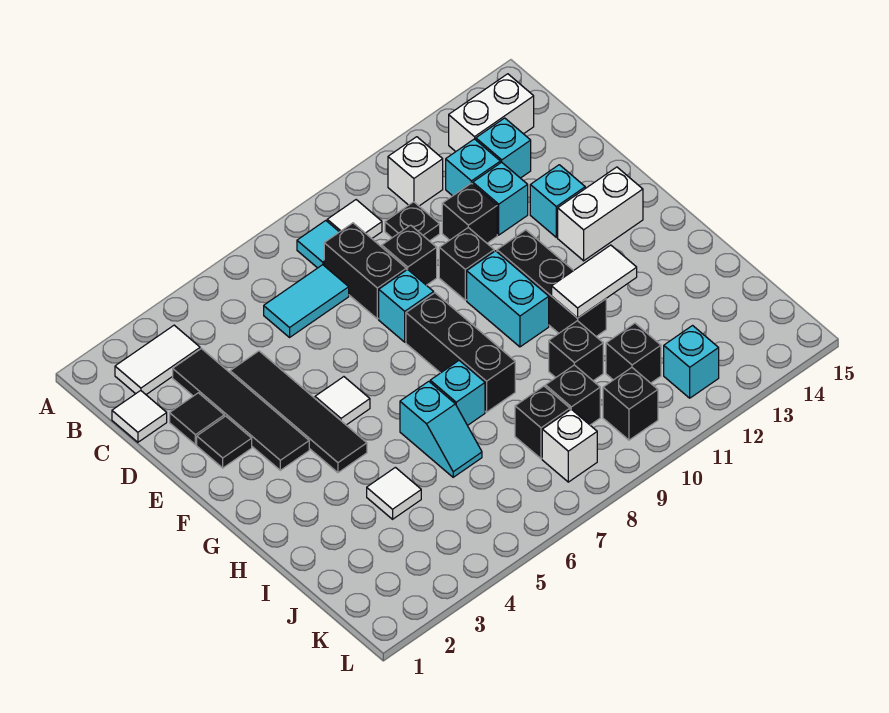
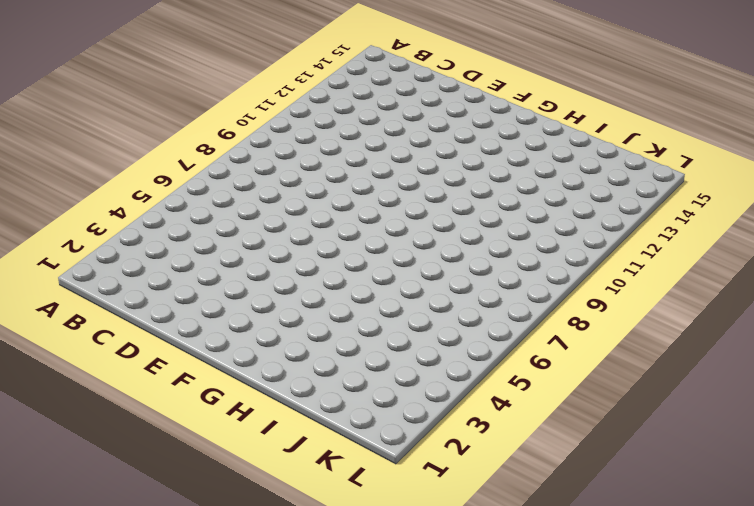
none -> white 1x2 tile [115,325,200,394]
none -> cyan 1x1 tile [297,221,339,268]
none -> white 1x1 tile [327,200,382,238]
none -> white 1x1 brick [388,137,443,206]

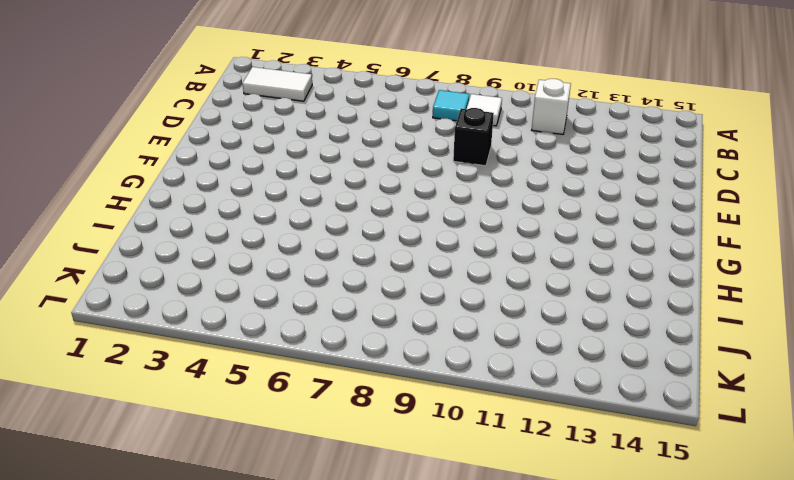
none -> white 1x2 brick [449,74,534,151]
none -> white 1x1 tile [112,391,167,442]
none -> black 1x4 tile [173,349,309,470]
none -> cyan 1x2 tile [264,265,349,337]

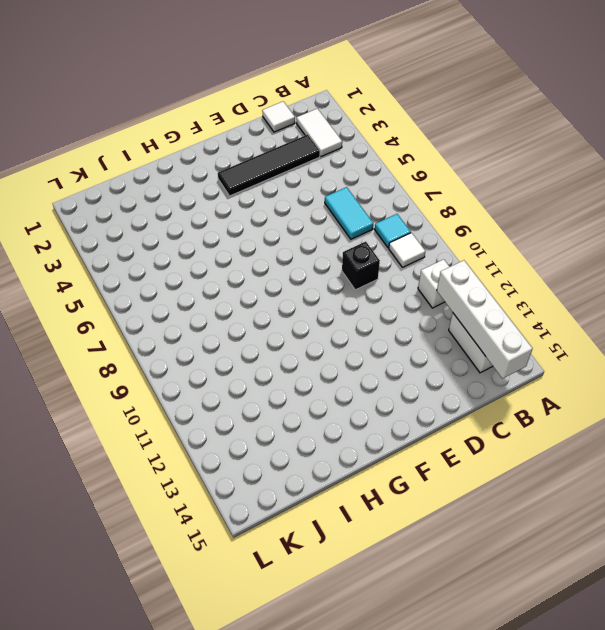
white 1x4 brick [437,260,533,379] -> none
none -> black 1x2 brick [324,223,406,319]
none -> black 1x1 plate [385,202,440,241]
none -> cyan 1x1 brick [446,139,500,196]
none -> cyan 1x1 brick [476,118,531,178]

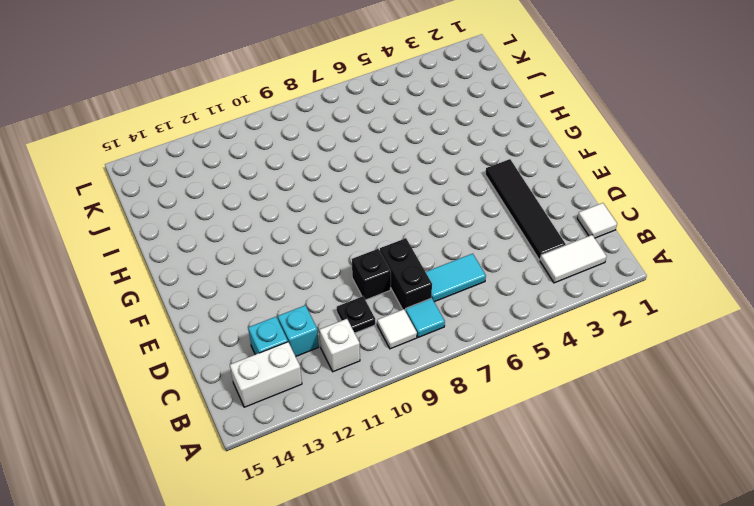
none -> black 1x1 tile [170,393,224,445]
none -> black 1x4 tile [230,351,367,473]
none -> black 1x1 brick [442,183,497,243]
none -> cyan 1x1 brick [473,162,528,235]

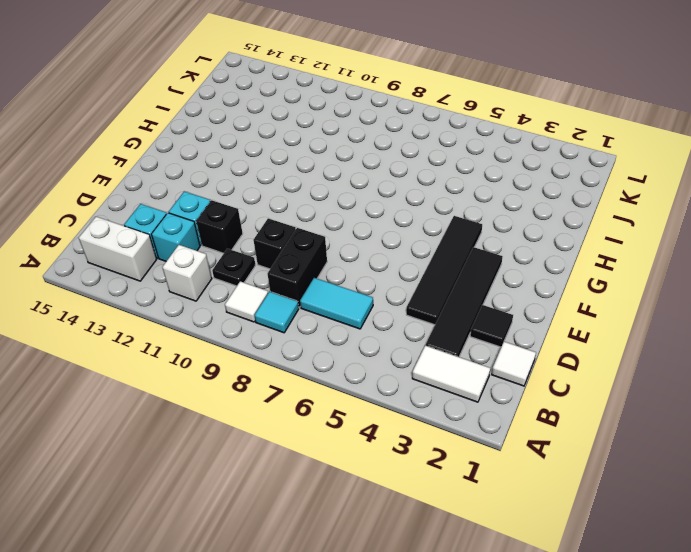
none -> black 1x1 tile [197,416,252,468]
none -> cyan 1x1 brick [379,269,434,342]
none -> black 1x1 brick [439,228,494,300]
none -> cyan 1x1 brick [530,165,585,237]

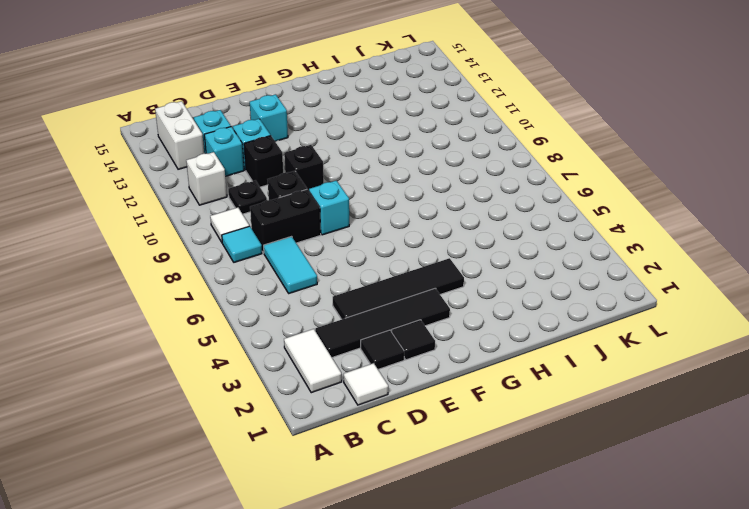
none -> white 1x1 tile [315,377,370,425]
none -> black 1x3 brick [406,293,515,412]
none -> cyan 1x2 brick [467,251,549,347]
none -> black 1x3 brick [497,230,606,336]

